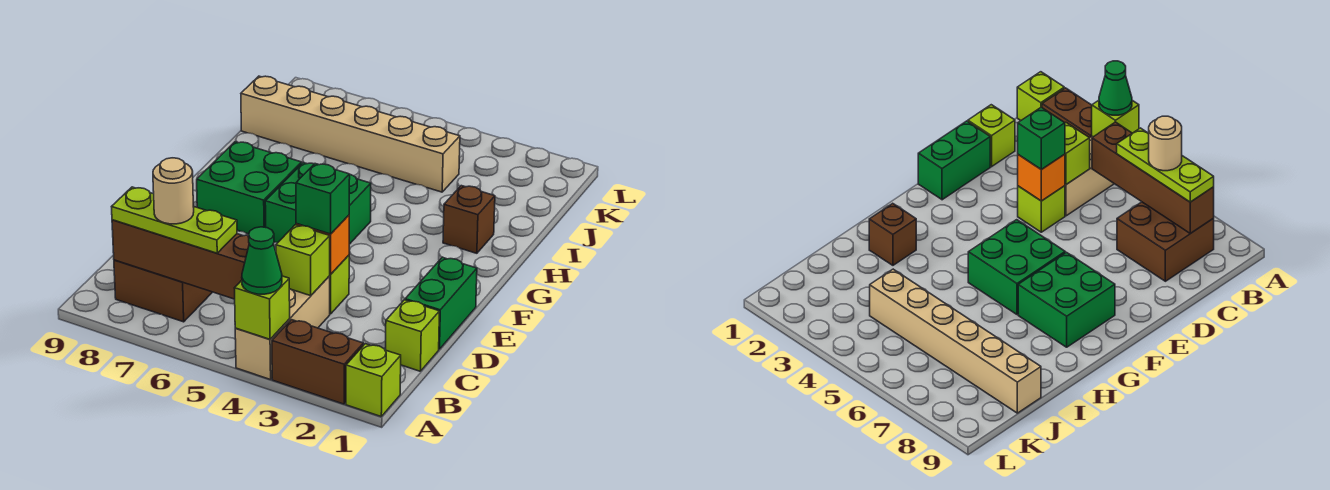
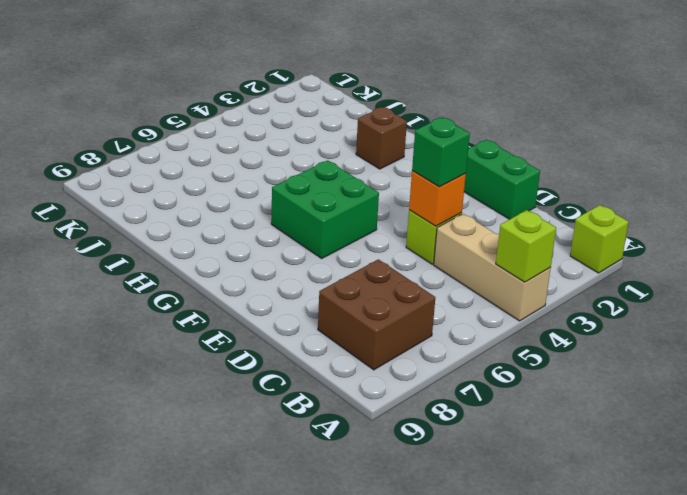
none -> brown 1x2 brick [272,320,363,404]
none -> lime 1x1 brick [386,300,439,371]
none -> green 2x2 brick [197,142,302,234]

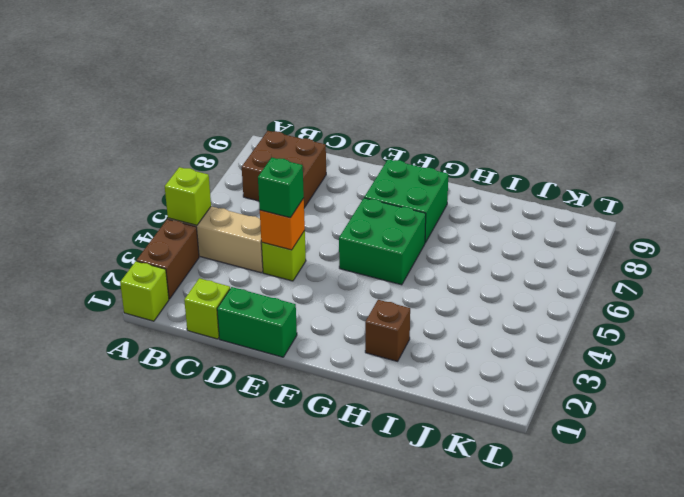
none -> tan 1x6 brick [241,76,460,192]
none -> brown 1x4 brick [112,220,249,299]
none -> lime 1x1 brick [276,225,330,296]

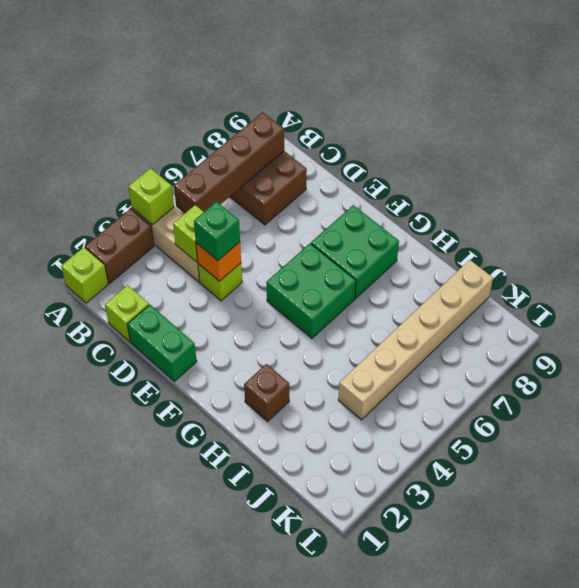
none -> green 1x1 cone [242,227,282,294]
none -> lime 1x3 plate [112,187,237,253]
none -> tan 1x1 round brick [153,158,194,224]

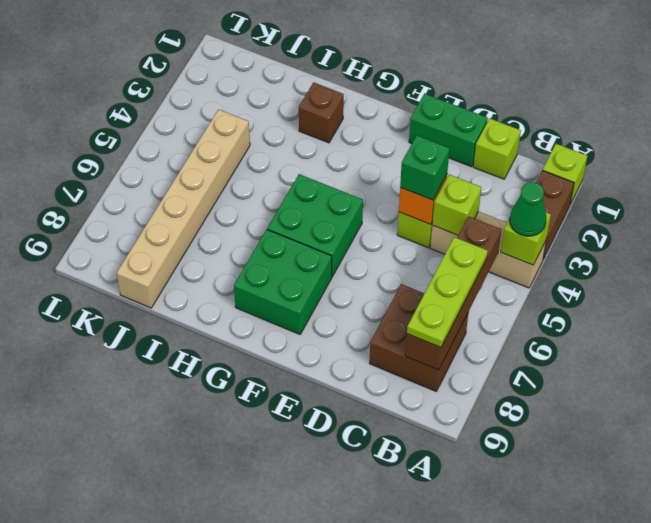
none -> tan 1x1 round brick [153,158,194,224]

